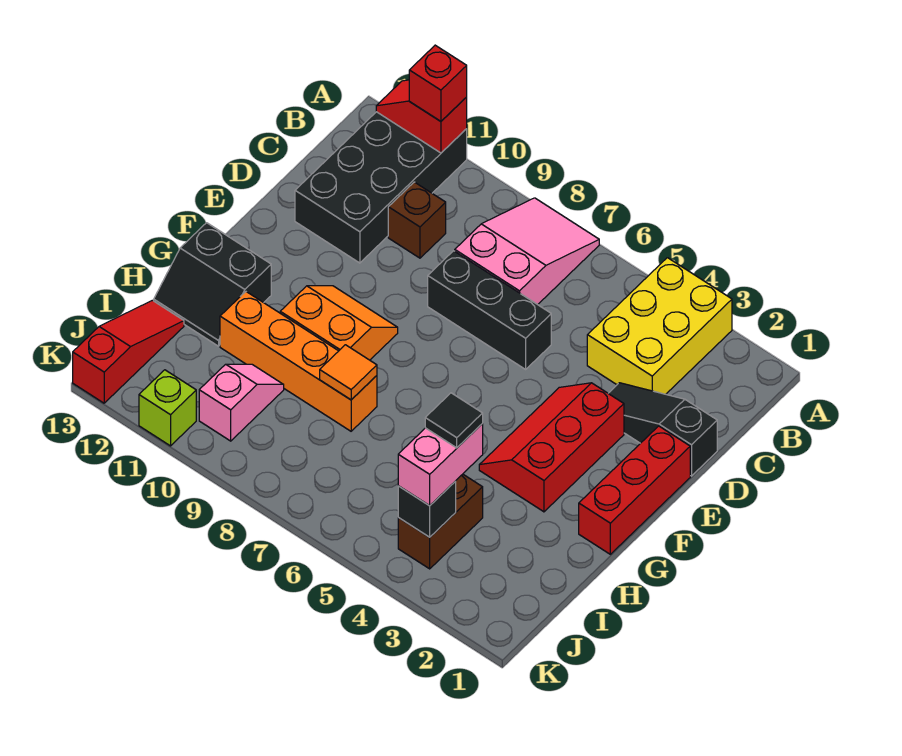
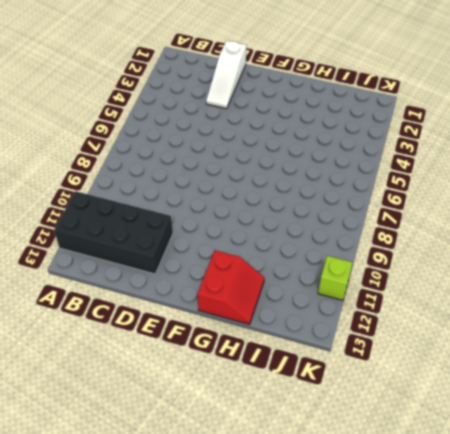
white 1x3 slope [206,41,246,109] -> black 1x3 slope [608,383,717,476]
red 2x2 slope [198,250,265,325] -> black 2x2 slope [154,223,271,346]
none -> yellow 2x3 brick [587,258,732,394]
none -> pink 2x3 slope [455,198,599,305]
none -> brown 1x1 brick [388,182,446,258]

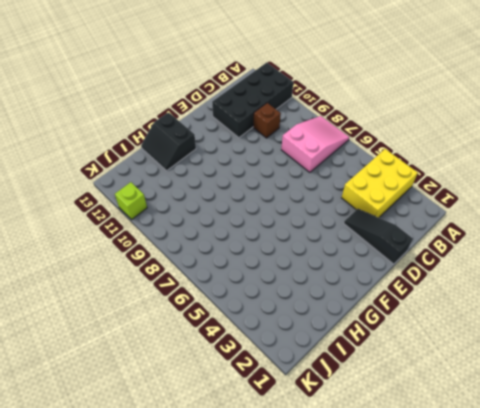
none -> black 1x3 brick [428,251,551,369]
none -> red 1x3 brick [579,426,690,554]
none -> red 2x3 slope [479,383,624,512]

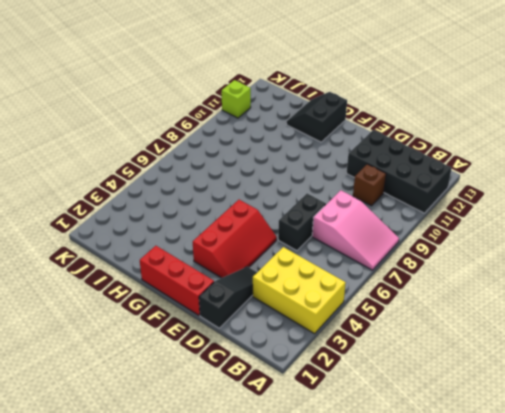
black 1x2 brick [278,193,326,251] -> black 1x3 brick [428,251,551,369]
red 2x3 slope [193,200,277,278] -> red 2x3 slope turned to [479,383,624,512]
none -> orange 2x2 slope [280,286,398,360]
none -> orange 1x4 brick [220,292,377,431]
none -> brown 1x2 brick [398,474,483,569]

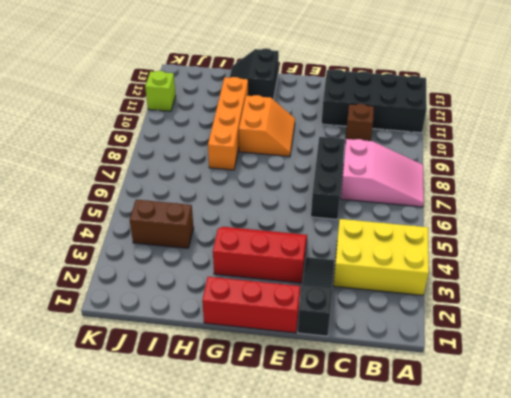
none -> pink 1x2 slope [199,364,284,441]
none -> red 1x3 slope [73,300,184,403]
none -> red 1x2 slope [376,80,467,153]

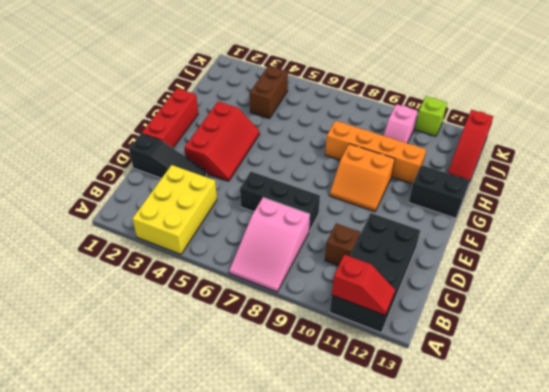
none -> orange 1x1 tile [320,345,377,400]
none -> black 1x1 brick [398,482,456,537]
none -> red 1x1 brick [409,45,467,121]

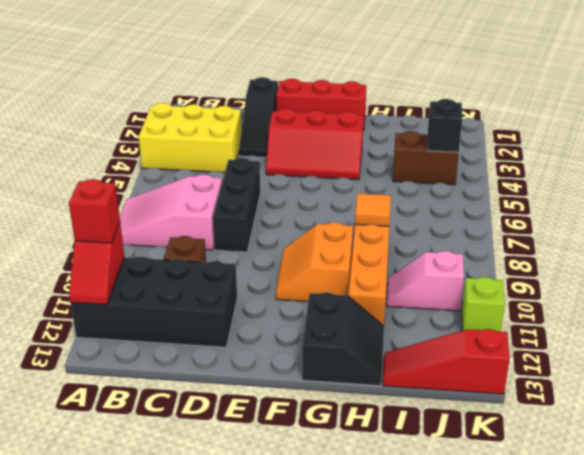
none -> pink 1x2 brick [398,424,483,506]
none -> black 1x1 tile [425,393,483,448]

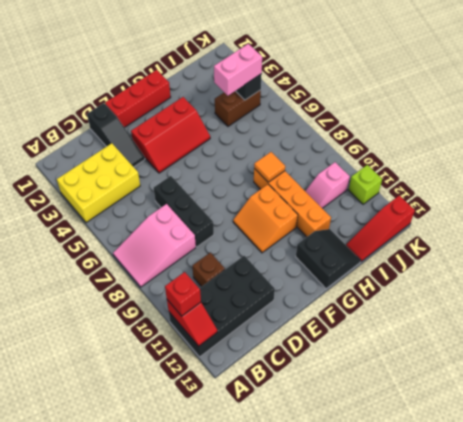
none -> black 1x1 tile [425,393,483,448]

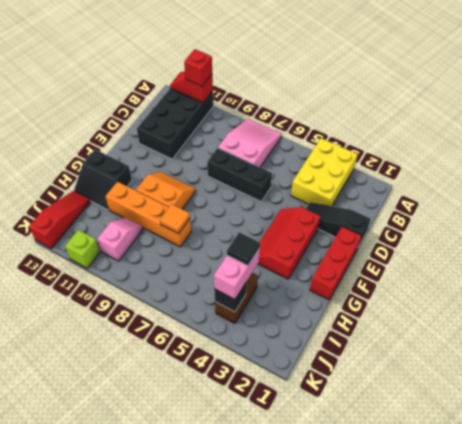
none -> brown 1x1 brick [388,182,446,258]

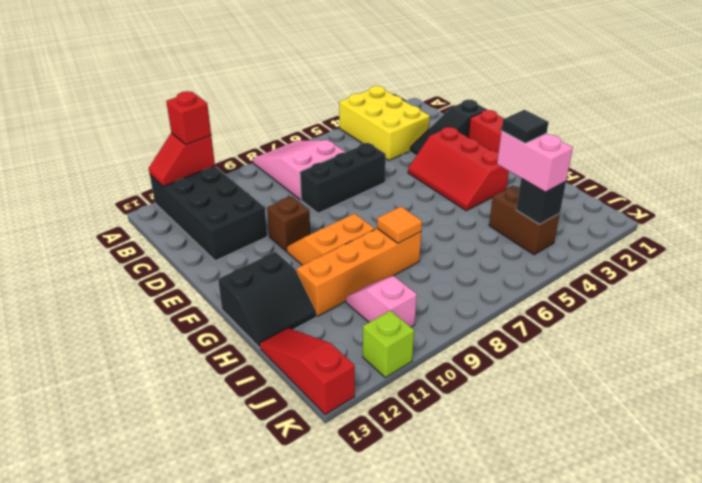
brown 1x1 brick [267,196,310,251] -> brown 1x1 brick moved to [388,182,446,258]

